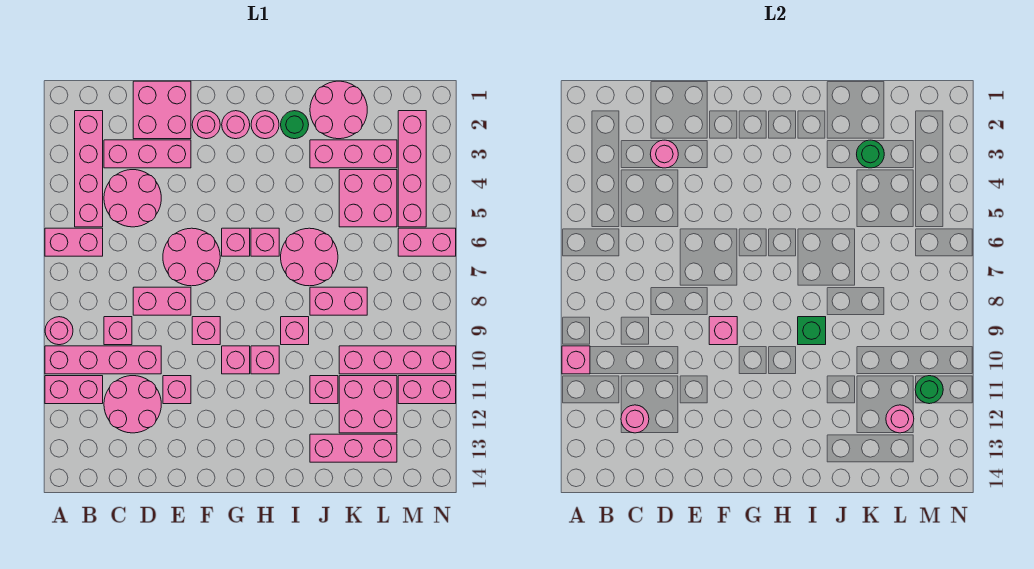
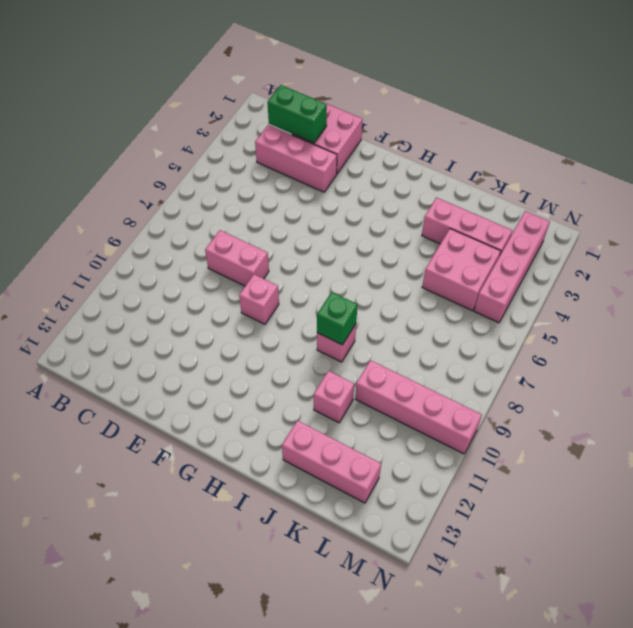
green 1x2 brick [268,85,327,143] -> none
none -> pink 1x2 brick [45,228,103,256]
none -> pink 1x1 round brick [45,317,73,345]
none -> pink 1x4 brick [45,346,161,374]
none -> pink 1x2 brick [45,376,103,404]

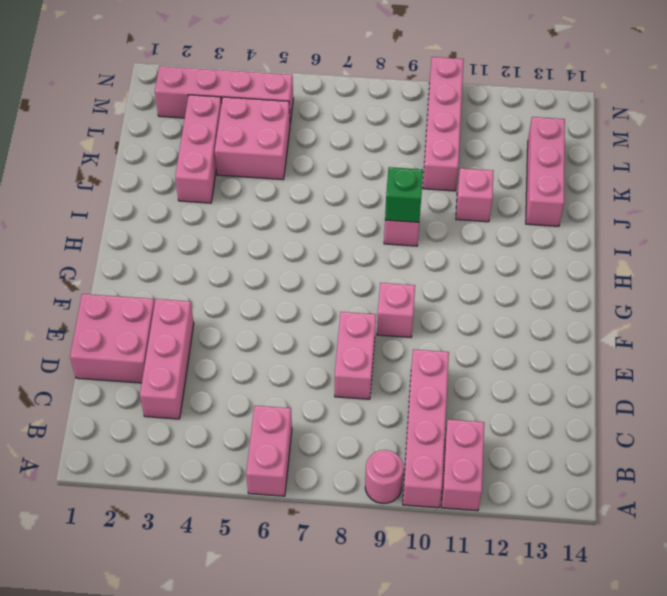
none -> pink 1x4 brick [75,111,103,227]
none -> pink 2x2 round brick [104,170,161,227]
none -> pink 1x1 brick [104,317,132,345]
none -> pink 2x2 round brick [104,376,161,433]

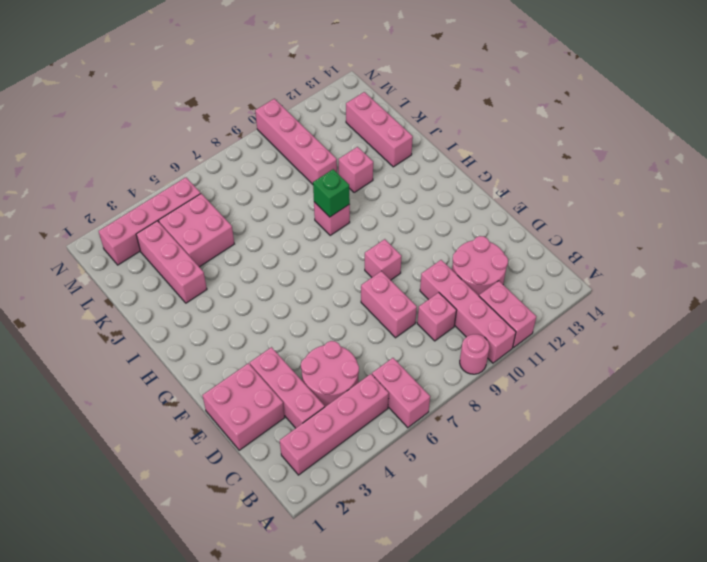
none -> pink 2x2 round brick [163,228,220,286]
none -> pink 1x1 brick [163,376,191,404]
none -> pink 1x1 round brick [192,111,220,139]
none -> pink 1x1 round brick [222,111,250,139]

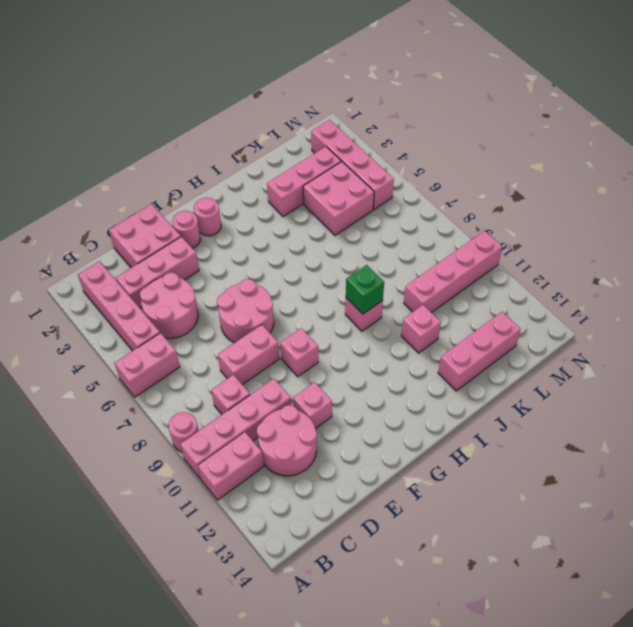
none -> pink 1x1 brick [222,228,250,256]
none -> pink 1x1 brick [222,346,250,374]
none -> pink 1x1 round brick [251,111,279,139]
none -> pink 1x1 brick [251,228,279,256]

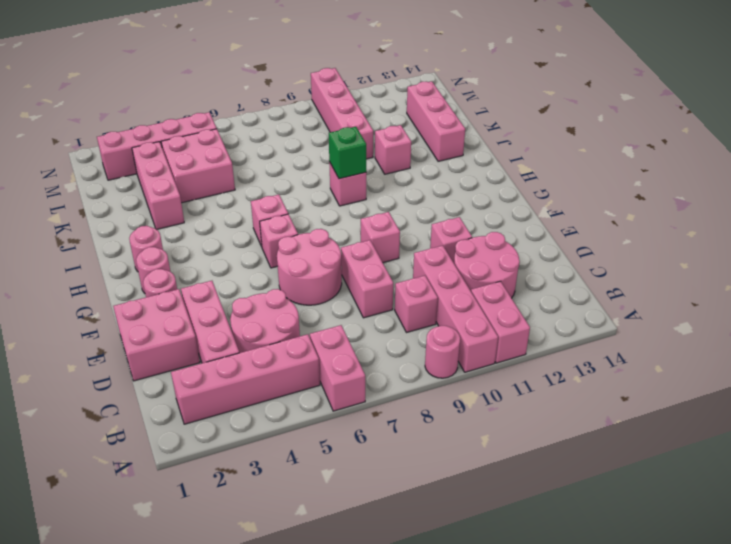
none -> pink 1x1 brick [222,346,250,374]
none -> pink 1x1 brick [251,346,279,374]
none -> green 1x1 round brick [281,111,309,139]
none -> pink 2x2 round brick [281,228,338,286]

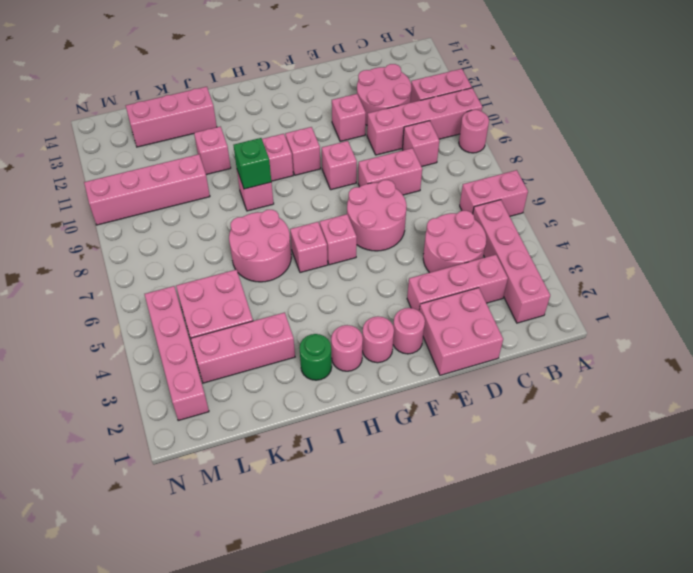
none -> pink 2x2 round brick [310,81,367,139]
none -> pink 1x2 brick [310,287,367,315]
none -> pink 2x2 brick [339,376,397,433]
none -> pink 1x2 brick [398,228,456,256]

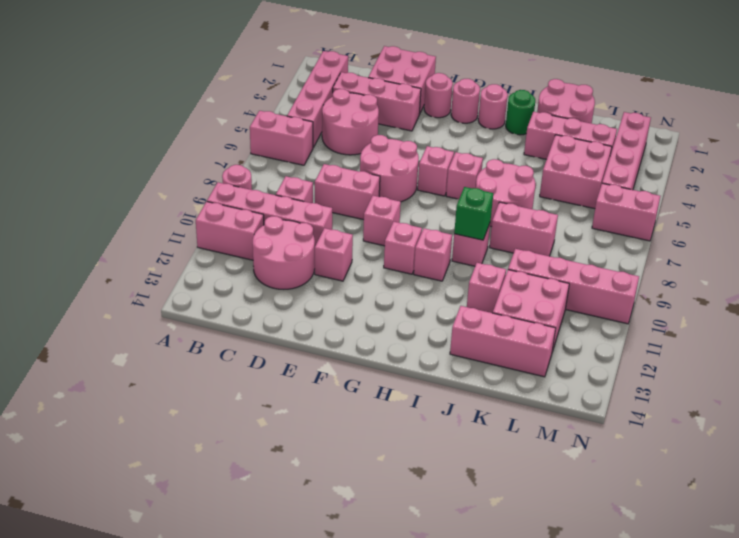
none -> pink 1x2 brick [398,376,456,404]
none -> pink 1x1 brick [562,346,590,374]
none -> pink 1x1 round brick [621,405,649,433]
none -> pink 1x1 round brick [650,140,678,168]

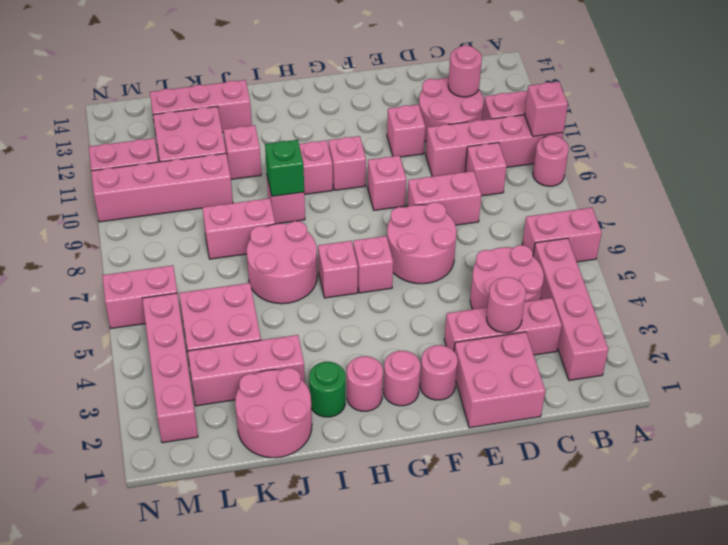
none -> pink 1x1 brick [709,317,737,345]
none -> green 1x1 round brick [857,140,884,168]
none -> pink 1x1 round brick [886,405,914,433]
none -> green 1x1 round brick [915,376,943,404]

